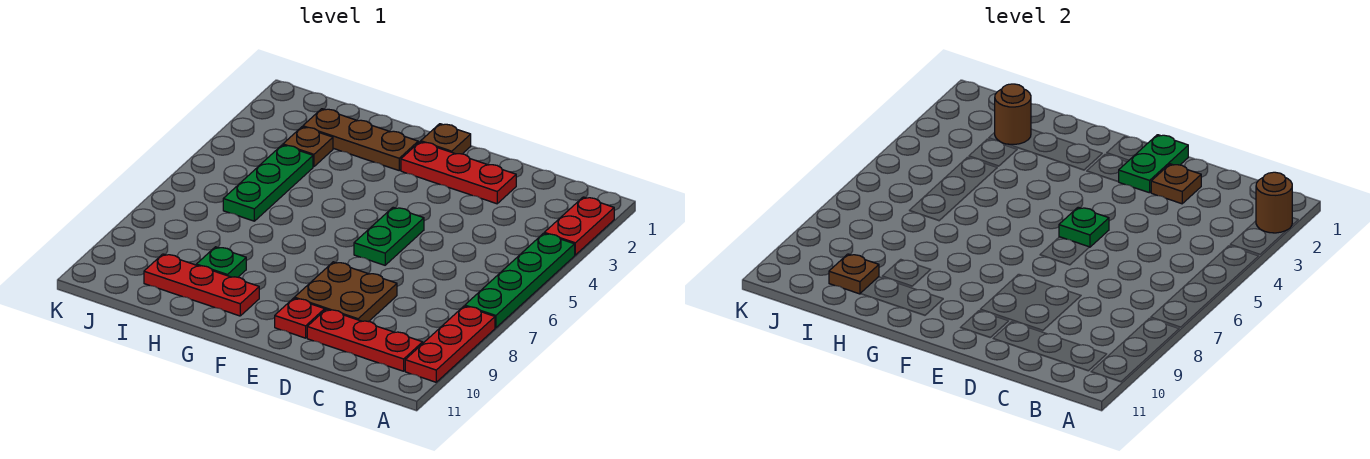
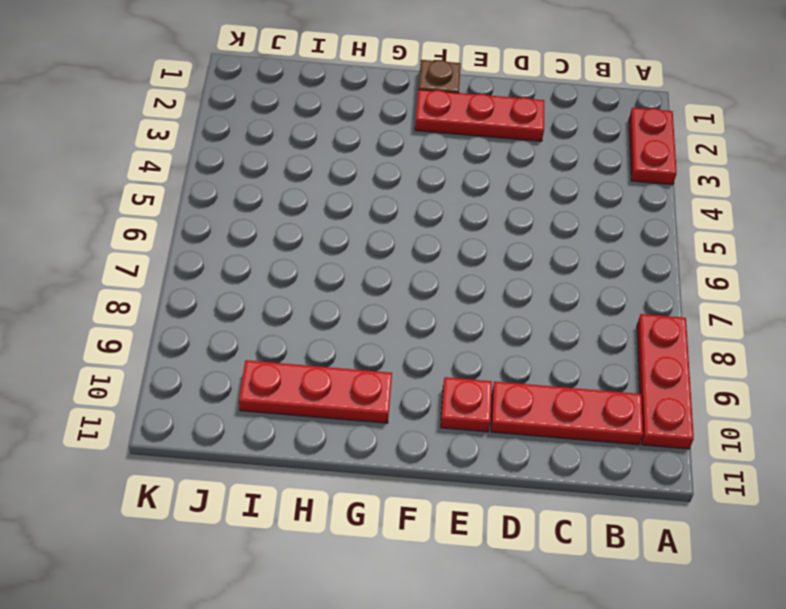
none -> green 1x4 plate [465,233,575,328]
none -> brown 2x2 plate [294,262,397,322]
none -> green 1x2 plate [354,207,424,265]

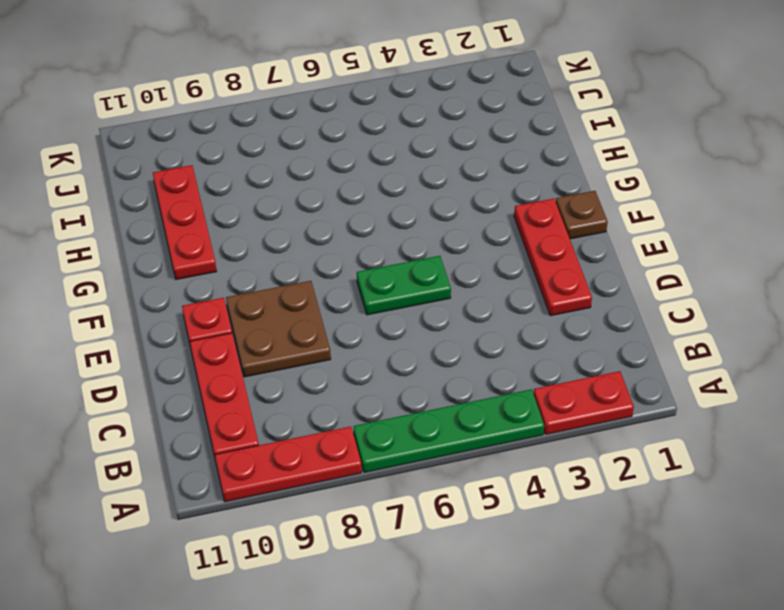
none -> brown 1x3 plate [303,109,418,170]
none -> green 1x1 plate [196,247,246,277]
none -> brown 1x1 plate [283,127,333,167]

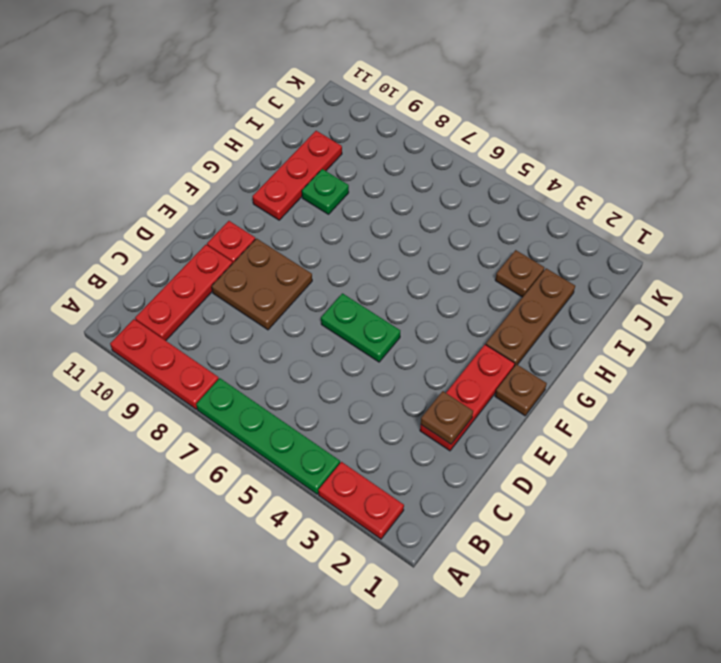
none -> green 1x3 plate [223,145,313,221]
none -> brown 1x1 round brick [1256,172,1292,233]
none -> green 1x2 plate [1119,135,1188,193]

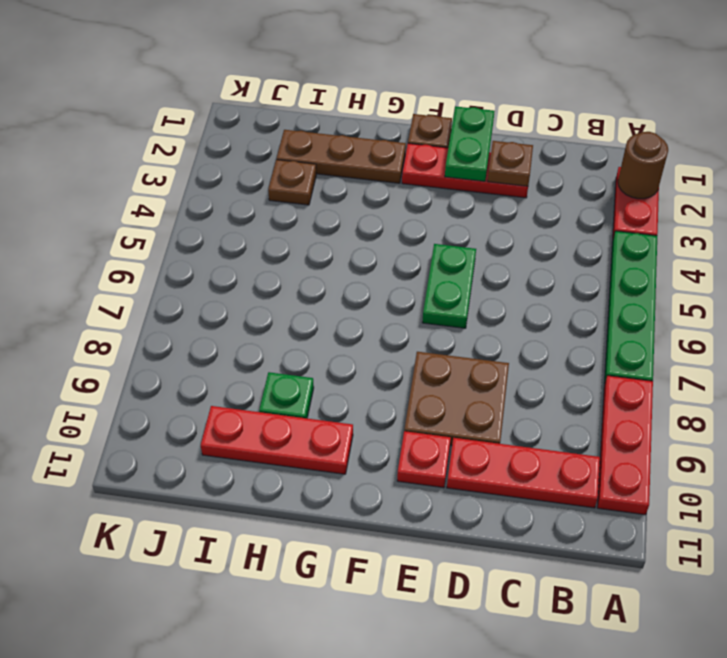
none -> green 1x3 plate [223,145,313,221]
none -> green 1x1 plate [1059,207,1109,247]
none -> brown 1x1 round brick [995,84,1031,144]

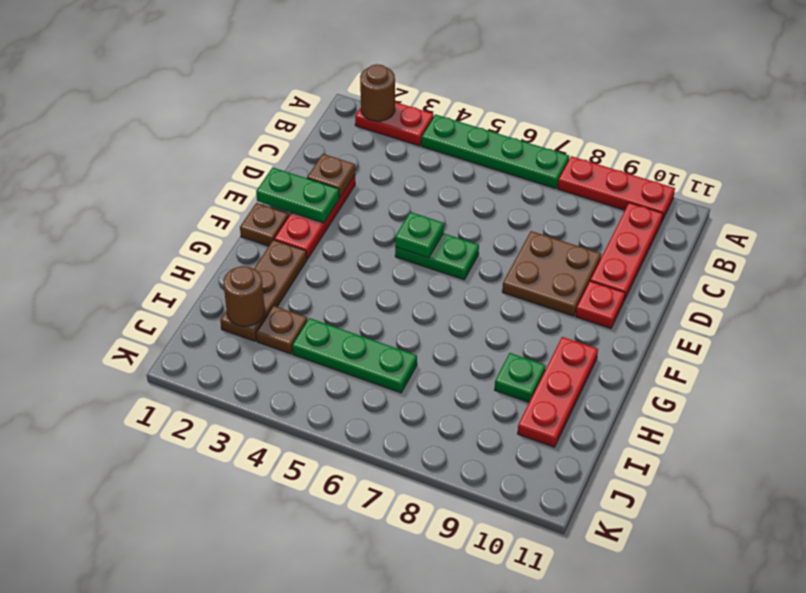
none -> brown 1x1 plate [829,254,879,294]

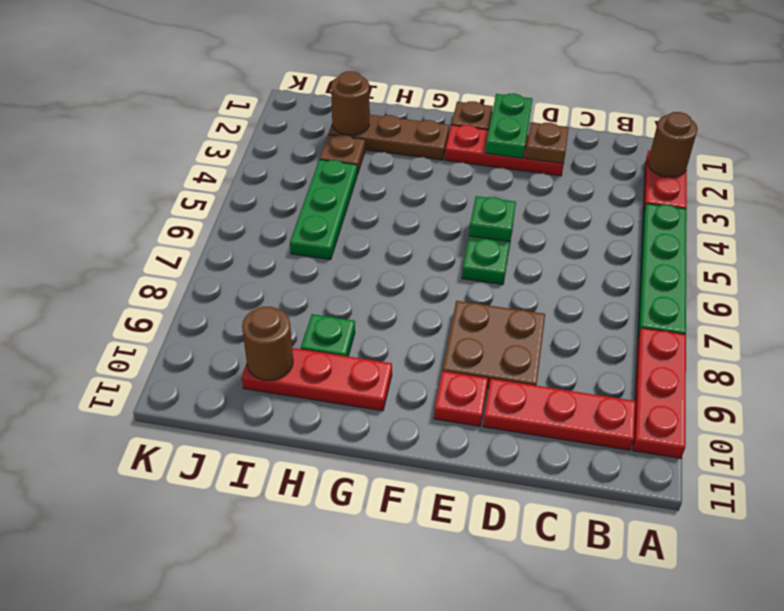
brown 1x1 round brick [242,307,293,380] -> brown 1x1 plate [829,254,879,294]

